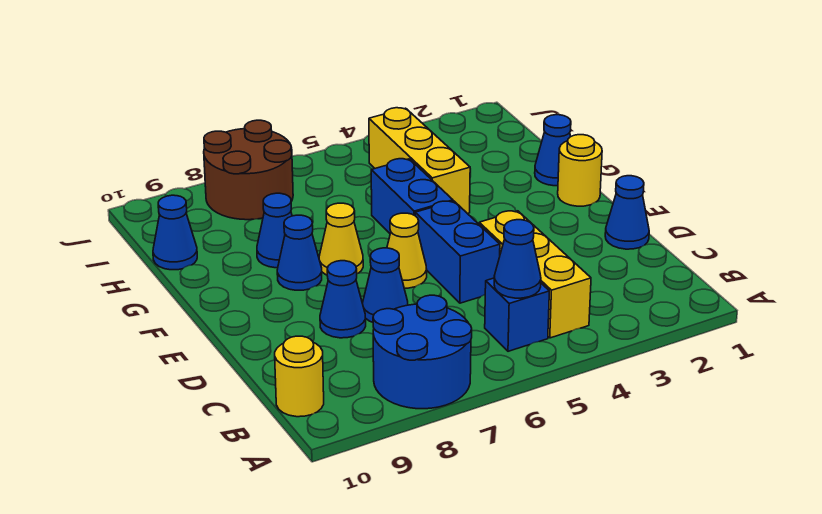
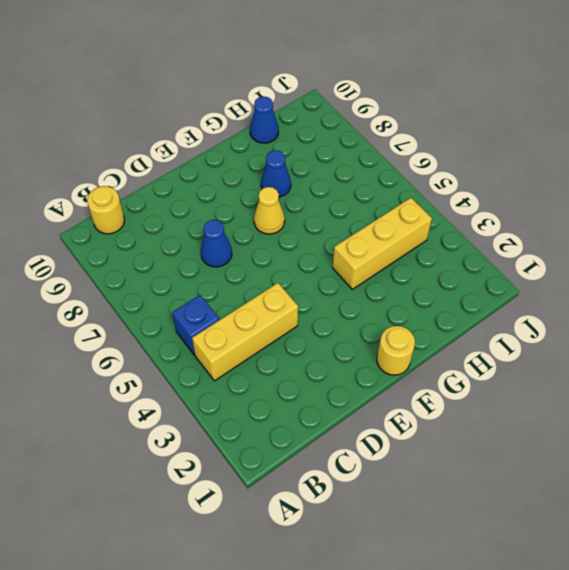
none -> blue 2x2 round brick [373,295,472,409]
none -> blue 1x1 cone [605,176,649,249]
none -> blue 1x2 brick [415,201,500,303]

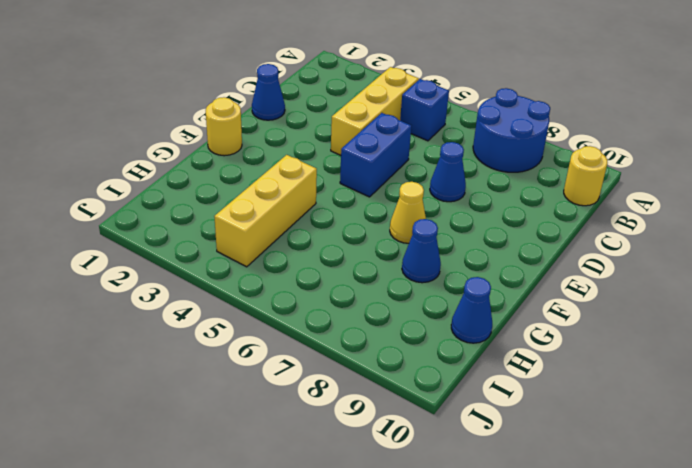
none -> blue 1x1 cone [320,261,366,338]
none -> yellow 1x1 cone [387,213,427,288]
none -> blue 1x2 brick [371,159,453,233]

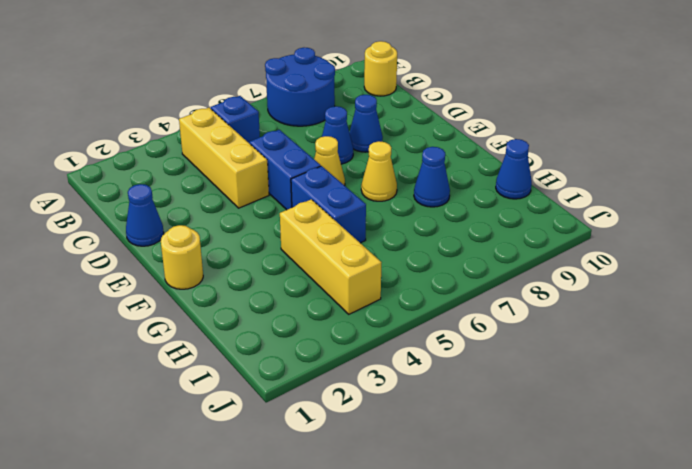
none -> blue 1x1 cone [277,215,322,290]
none -> blue 1x1 cone [535,115,571,186]
none -> brown 2x2 round brick [204,120,293,220]

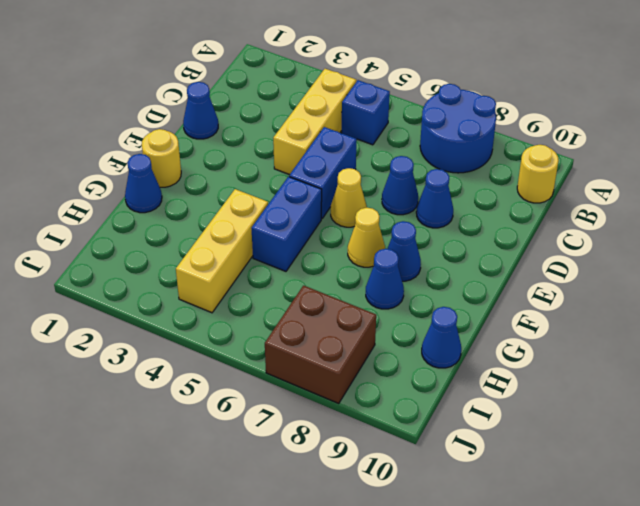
brown 2x2 brick [265,286,376,403] -> brown 2x2 round brick [204,120,293,220]
none -> blue 1x1 cone [494,220,541,298]

